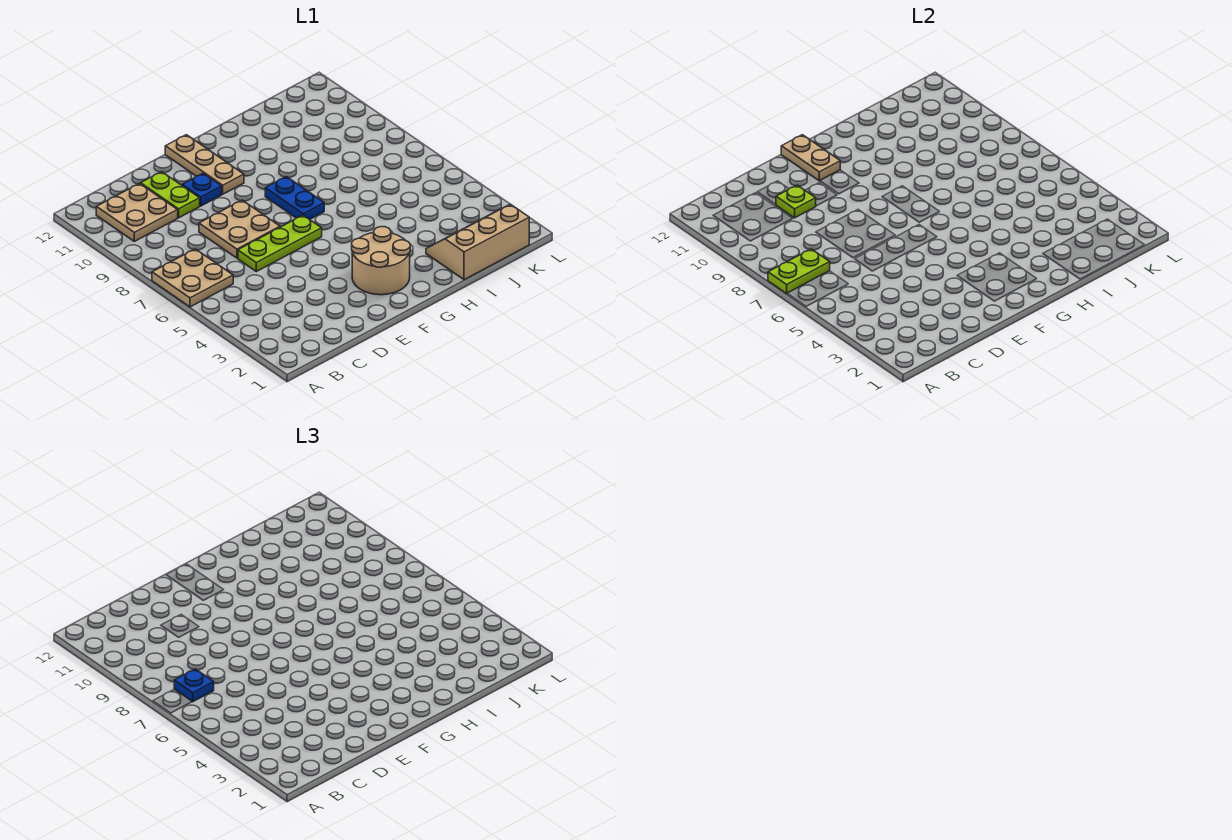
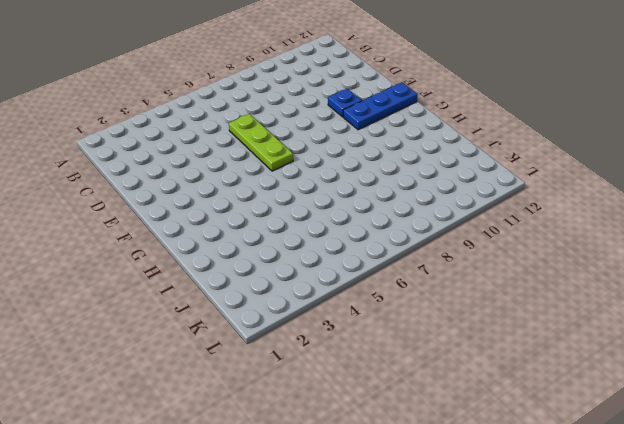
blue 1x3 plate [343,82,418,130] -> tan 1x3 plate [165,135,244,194]
none -> tan 2x2 plate [152,249,233,307]
none -> tan 2x2 plate [96,184,178,241]
none -> tan 2x2 plate [199,200,280,258]

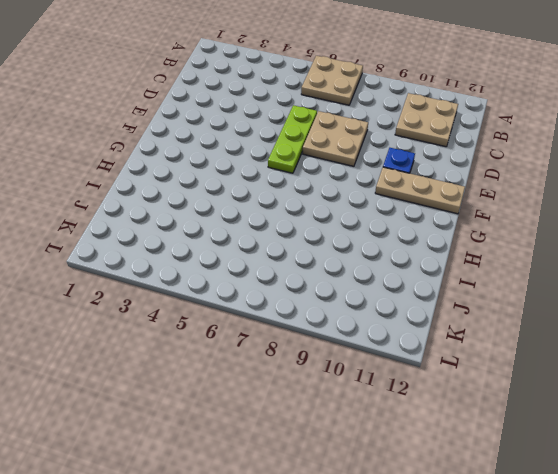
none -> lime 1x2 plate [141,172,200,218]
none -> tan 2x2 round brick [352,227,410,295]
none -> blue 1x2 plate [265,177,324,219]

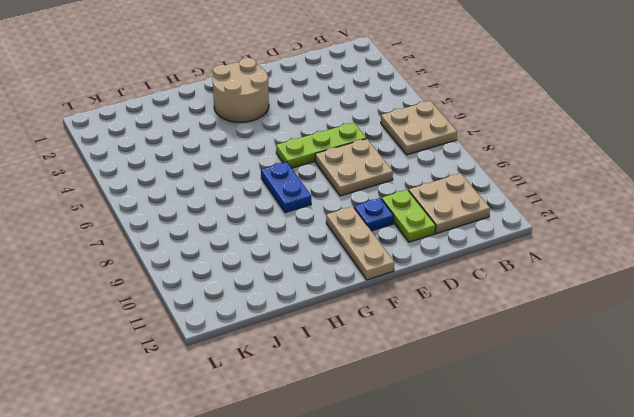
none -> tan 2x3 slope [426,204,529,280]
none -> lime 1x2 plate [768,249,830,293]
none -> lime 1x1 plate [776,185,816,218]

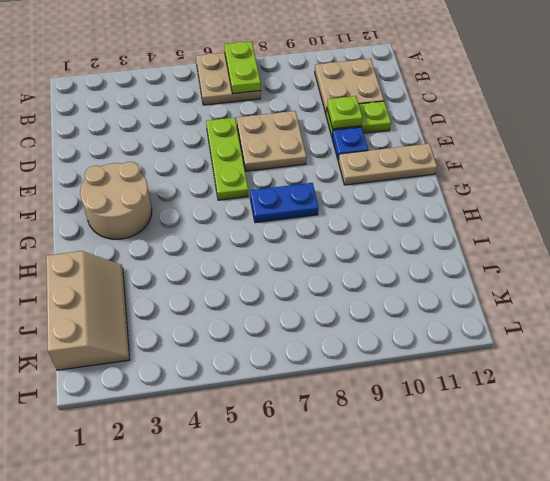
none -> tan 1x2 plate [781,135,840,181]
none -> blue 1x1 plate [174,669,214,702]

